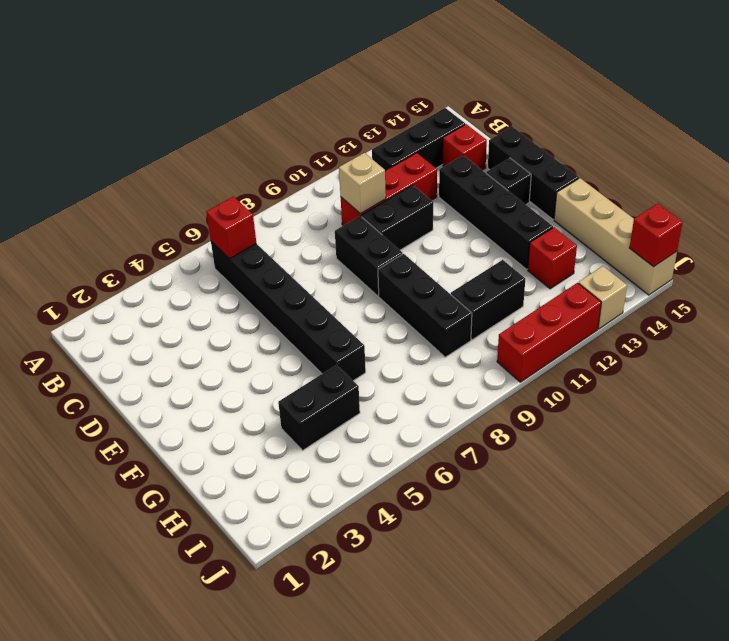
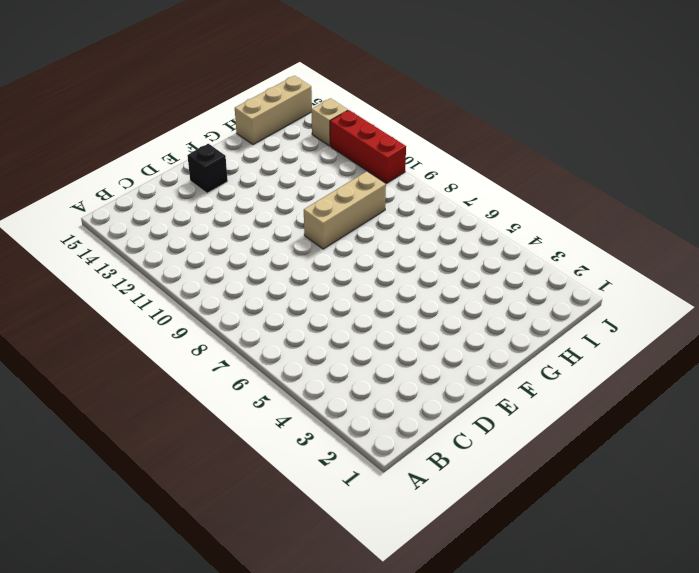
tan 1x3 brick [304,171,386,249] -> black 1x3 brick [378,254,472,357]
tan 1x3 brick [235,76,312,145] -> tan 1x4 brick [554,178,677,295]
none -> black 1x6 brick [211,241,366,381]
none -> black 1x3 brick [372,108,465,171]
none -> red 1x3 brick [341,153,437,226]

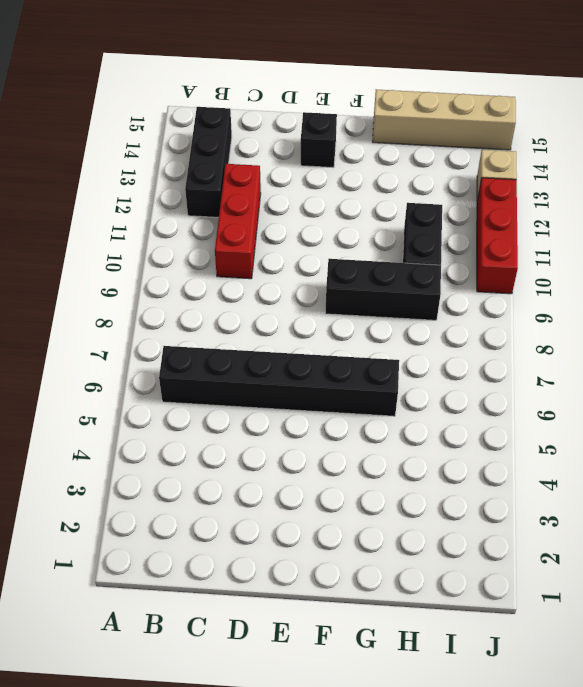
none -> red 1x1 brick [443,124,487,170]
none -> black 1x2 brick [335,216,403,296]
none -> black 1x2 brick [362,185,433,250]

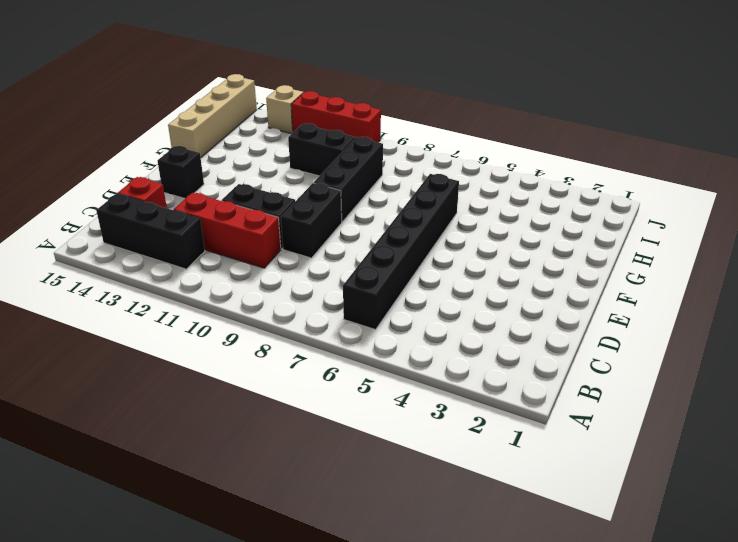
none -> black 1x4 brick [439,155,553,269]
none -> black 1x3 brick [488,127,579,219]
none -> black 1x2 brick [278,365,360,450]

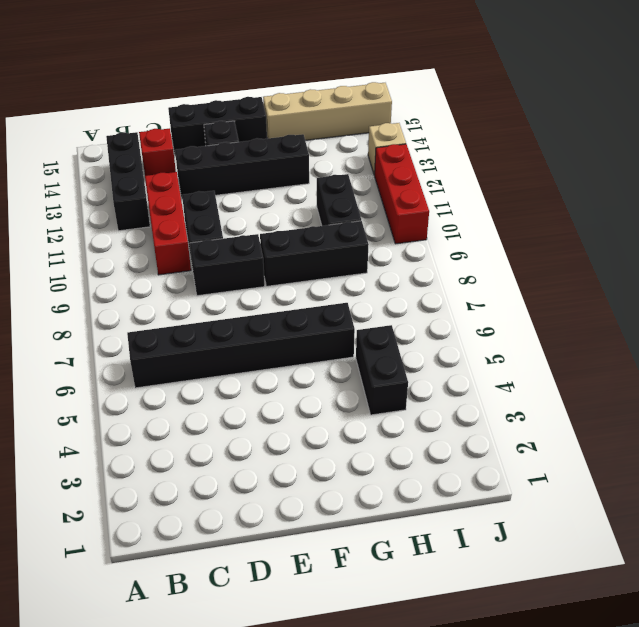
none -> red 1x1 brick [528,227,577,289]
none -> red 1x1 brick [206,197,256,259]
none -> tan 1x1 brick [339,153,386,214]

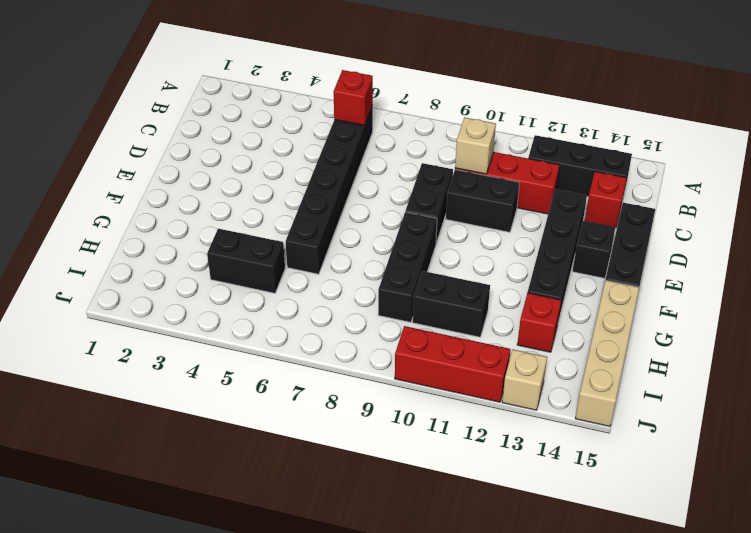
none -> red 1x1 brick [630,204,683,267]

